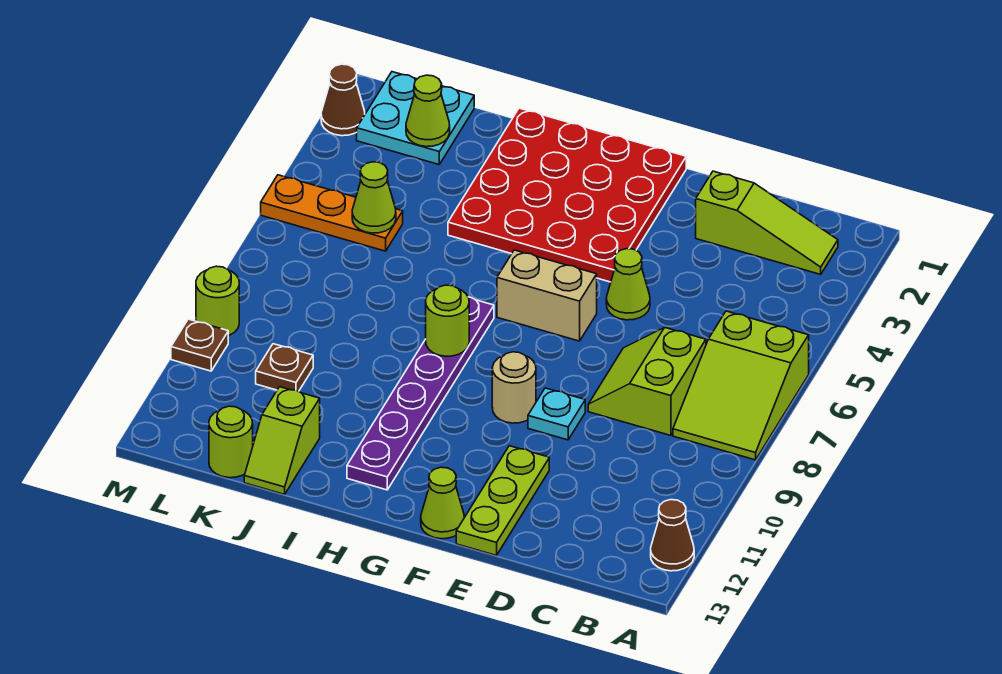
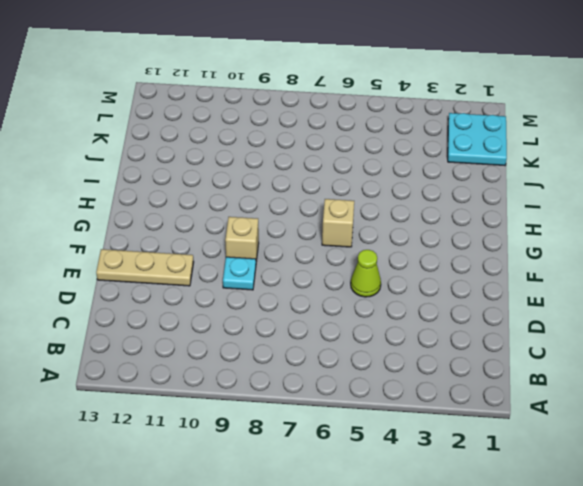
tan 1x3 plate [96,249,194,286] -> lime 1x3 plate [456,446,549,555]
tan 1x1 brick [225,217,259,262] -> tan 1x1 round brick [492,352,536,423]
tan 1x1 brick [322,199,354,247] -> tan 1x2 brick [497,250,597,341]
none -> lime 2x3 slope [673,311,809,460]
none -> brown 1x1 cone [651,500,694,571]
none -> lime 1x3 slope [696,171,838,274]

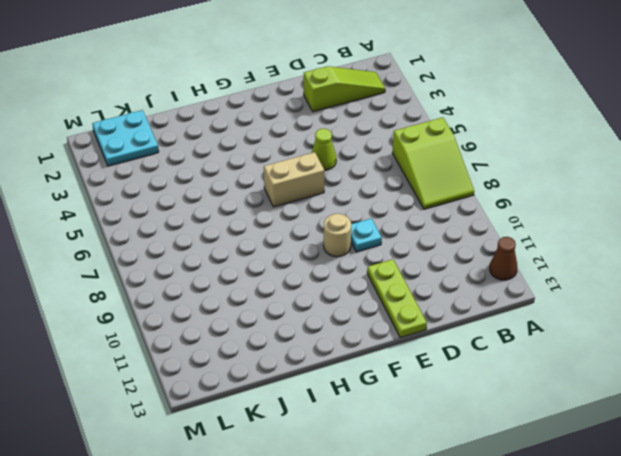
none -> lime 2x2 slope [588,327,706,436]
none -> red 4x4 plate [448,108,686,282]
none -> lime 1x1 cone [421,467,464,539]

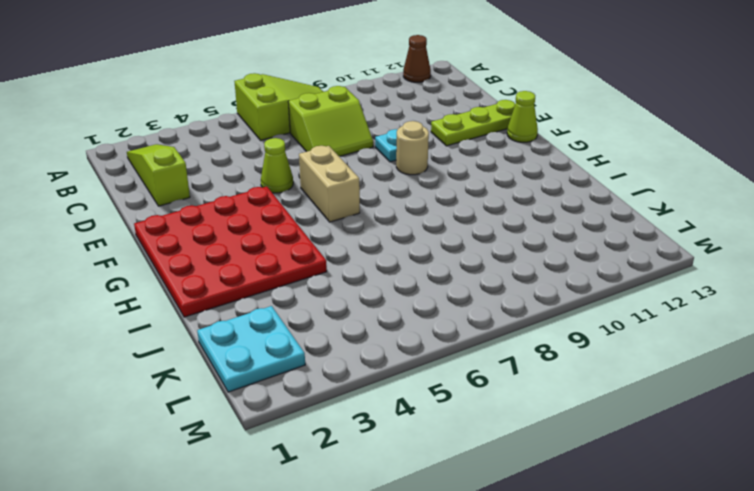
none -> purple 1x6 plate [347,297,494,490]
none -> lime 1x2 slope [244,387,320,494]
none -> orange 1x3 plate [261,175,403,251]

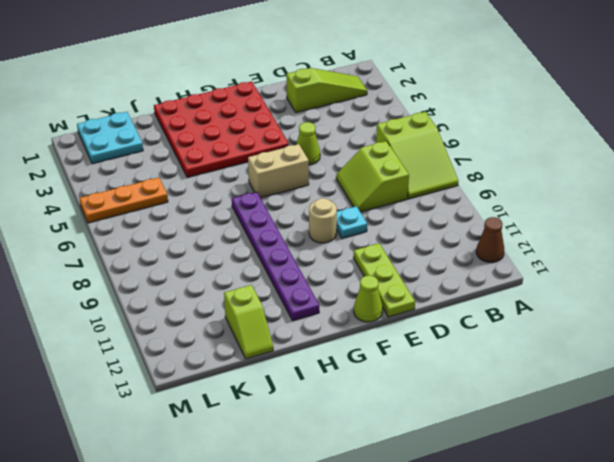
none -> brown 1x1 plate [256,344,313,391]
none -> lime 1x1 round brick [209,406,253,478]
none -> brown 1x1 cone [321,64,365,136]

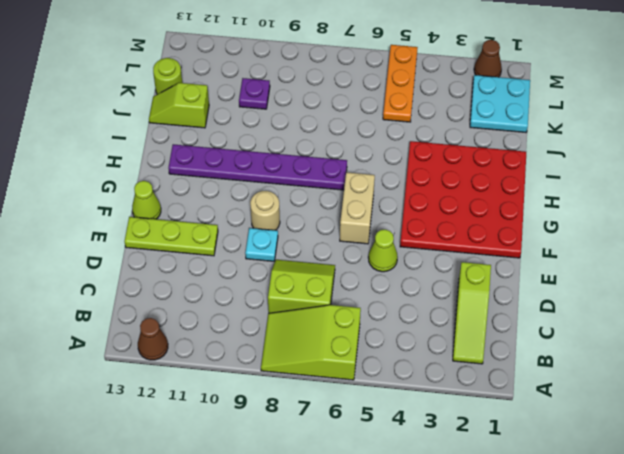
purple 1x1 plate [239,78,270,109] -> brown 1x1 plate [256,344,313,391]
none -> lime 1x1 round brick [196,266,239,336]
none -> brown 1x1 plate [171,319,228,371]
none -> lime 1x1 round brick [426,285,469,356]

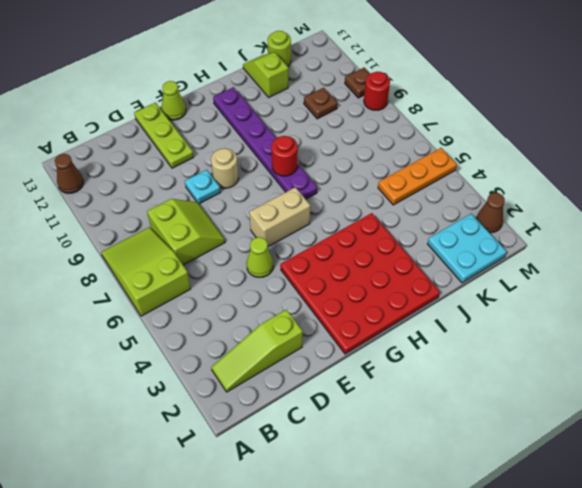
red 1x1 round brick [271,136,298,176] -> lime 1x1 round brick [426,285,469,356]
red 1x1 round brick [364,71,390,110] -> lime 1x1 round brick [196,266,239,336]
none -> lime 1x1 cone [406,75,450,147]
none -> lime 1x1 cone [352,162,396,233]

